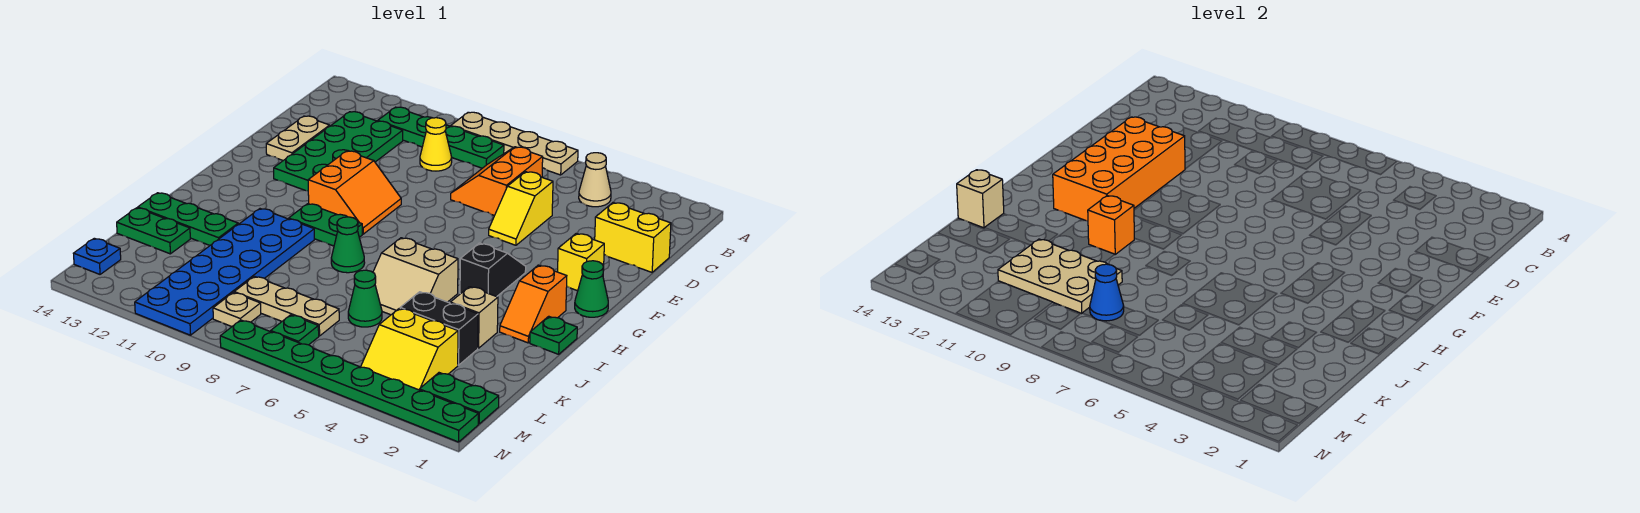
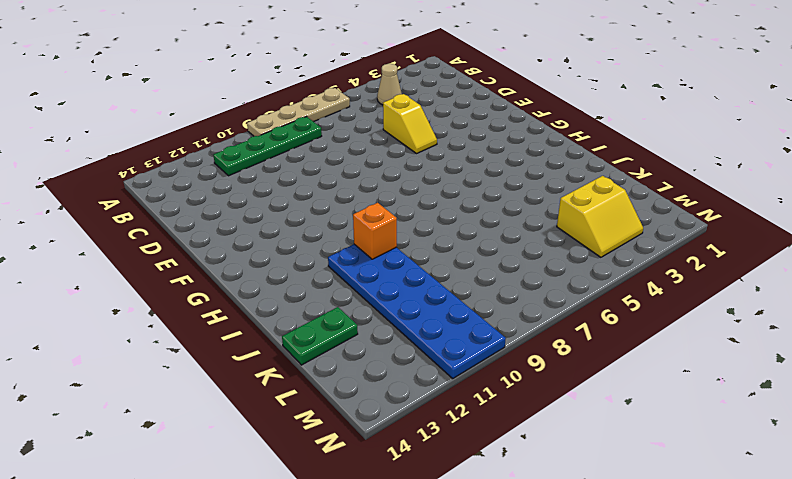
none -> orange 2x2 slope [451,147,543,216]
none -> yellow 1x1 cone [420,118,452,171]
none -> green 2x4 plate [274,112,403,191]
none -> yellow 1x2 brick [595,203,671,272]

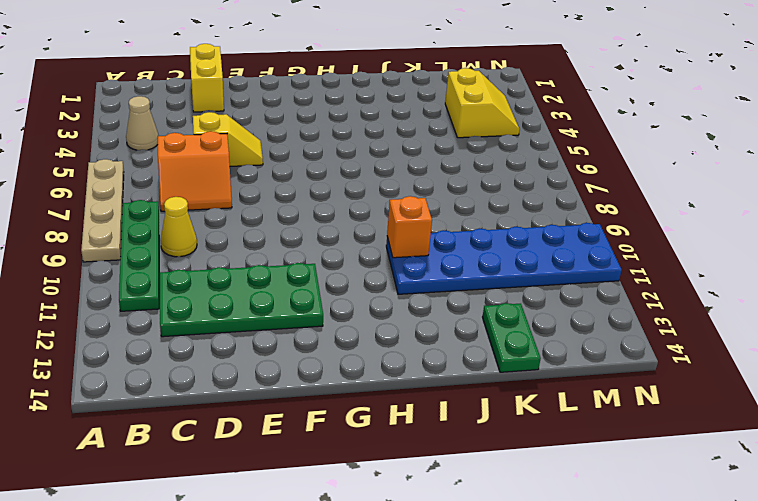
none -> tan 1x2 plate [266,116,330,160]
none -> yellow 1x1 brick [558,234,604,291]
none -> orange 2x2 slope [308,151,401,234]
none -> green 1x1 cone [575,261,608,317]

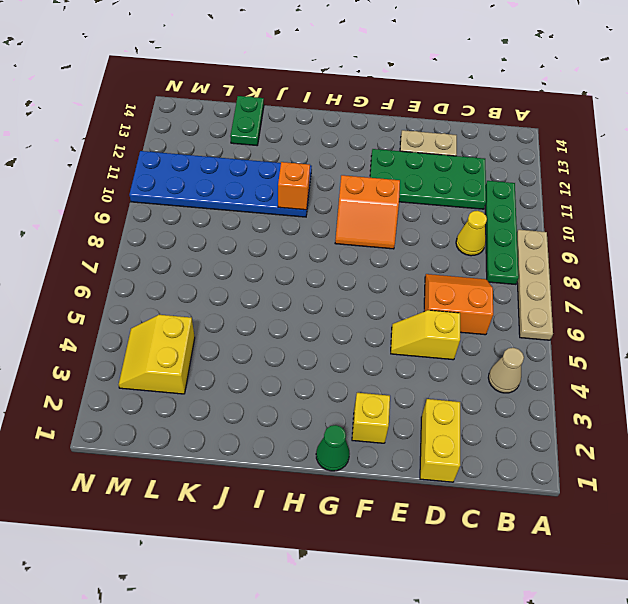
none -> black 1x2 slope [460,243,526,297]
none -> orange 1x2 slope [500,265,567,343]
none -> green 1x2 plate [289,204,362,246]
none -> green 1x1 plate [530,316,577,354]

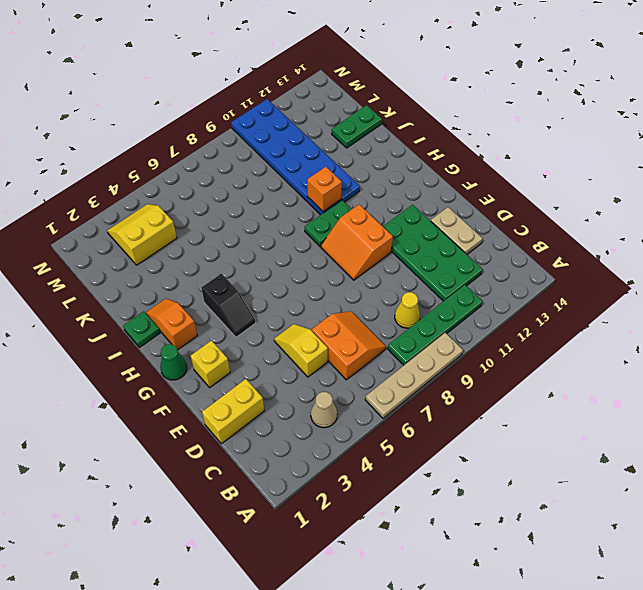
none -> tan 2x2 slope [373,238,458,315]
none -> green 1x1 cone [331,217,365,273]
none -> tan 1x1 brick [450,287,498,348]
none -> green 1x3 plate [138,193,238,245]

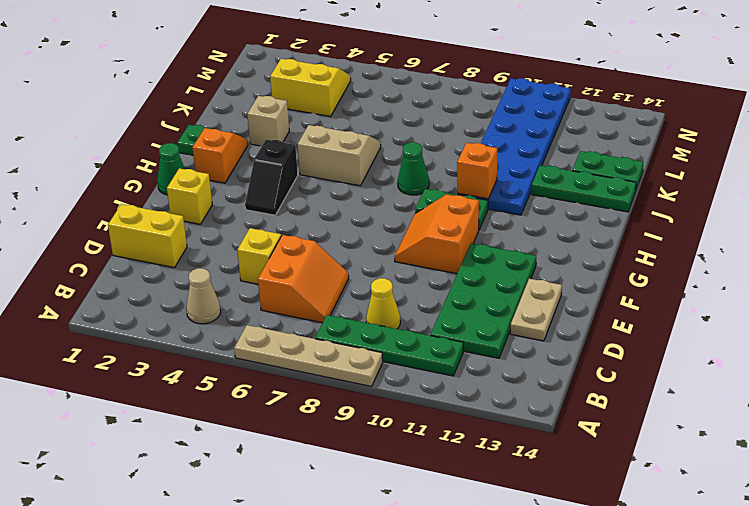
none -> black 1x2 brick [400,292,478,365]
none -> green 1x1 cone [348,270,382,327]
none -> tan 1x3 plate [234,276,339,336]
none -> green 1x2 plate [419,373,499,424]

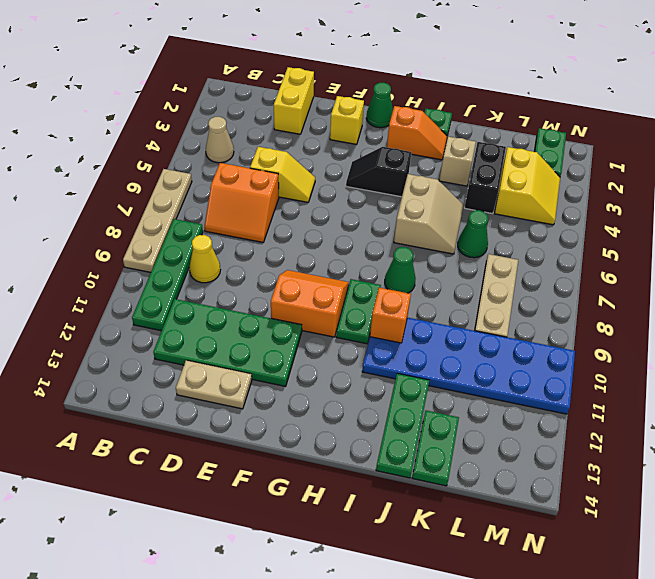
none -> green 1x1 plate [271,315,319,345]
none -> tan 1x1 plate [213,292,261,326]
none -> blue 1x1 plate [73,238,121,274]
none -> green 1x8 plate [220,320,478,442]

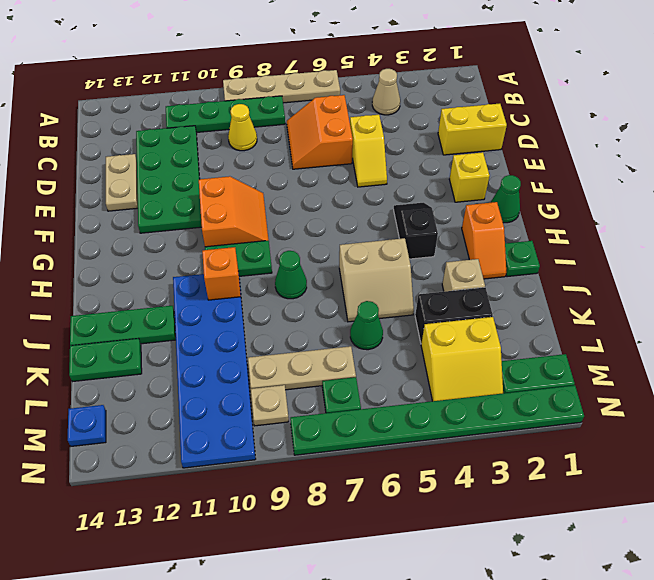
none -> orange 2x4 brick [1053,117,1185,221]
none -> tan 1x1 brick [957,170,1004,228]
none -> tan 2x3 plate [998,239,1122,313]
none -> blue 1x1 cone [1090,264,1124,321]

